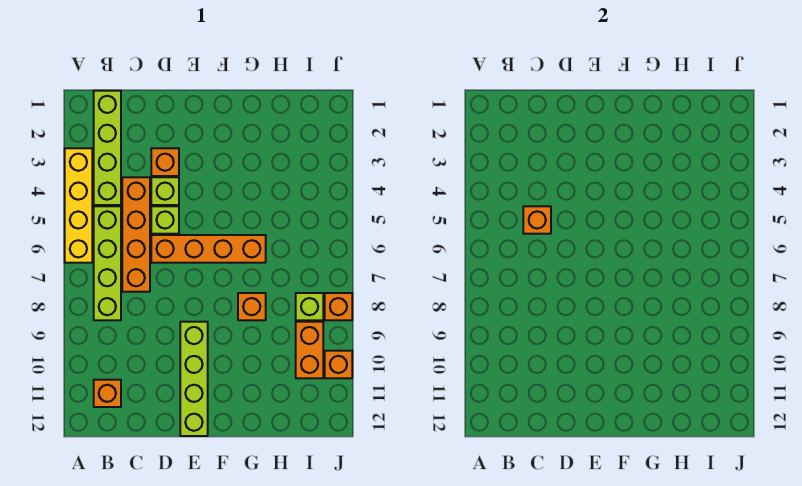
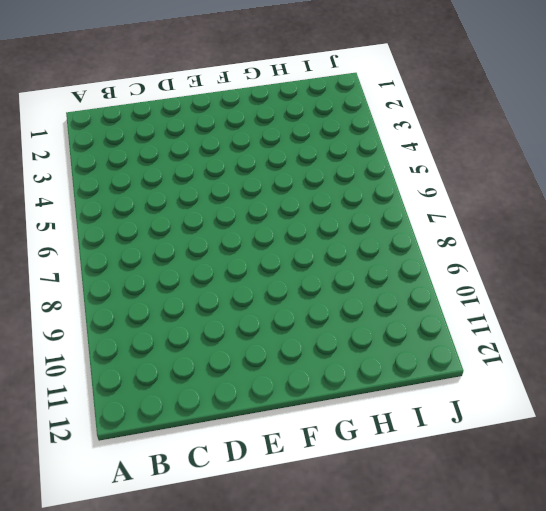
none -> yellow 1x4 brick [65,148,92,263]
none -> lime 1x4 brick [94,91,121,205]
none -> lime 1x4 brick [94,206,121,320]

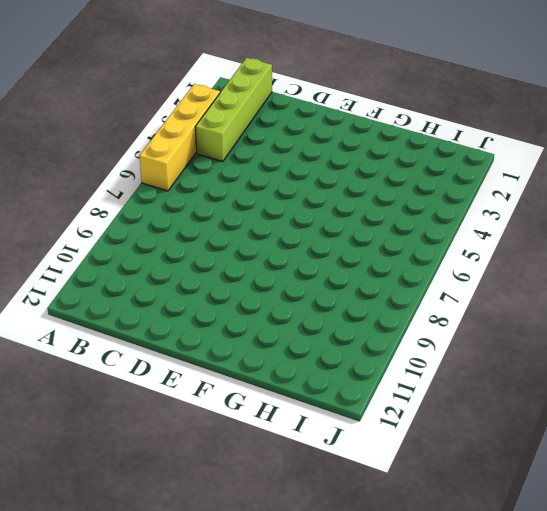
none -> lime 1x4 brick [94,206,121,320]
none -> orange 1x1 brick [94,380,121,407]
none -> orange 1x4 brick [122,177,150,292]

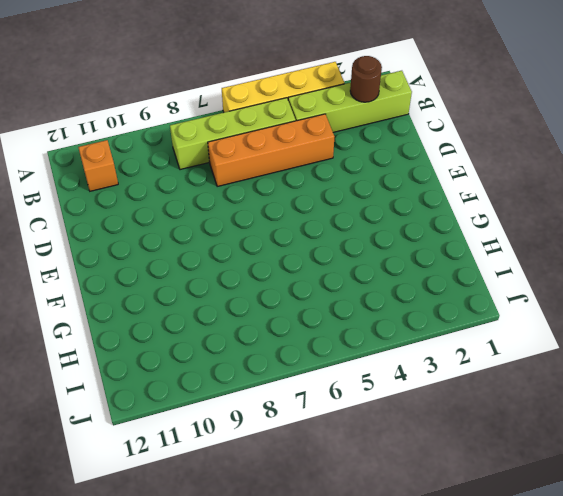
brown 1x1 round brick [350,56,382,102] -> none
none -> orange 1x1 brick [151,148,179,176]
none -> lime 1x1 brick [151,177,179,205]
none -> lime 1x1 brick [151,206,179,234]

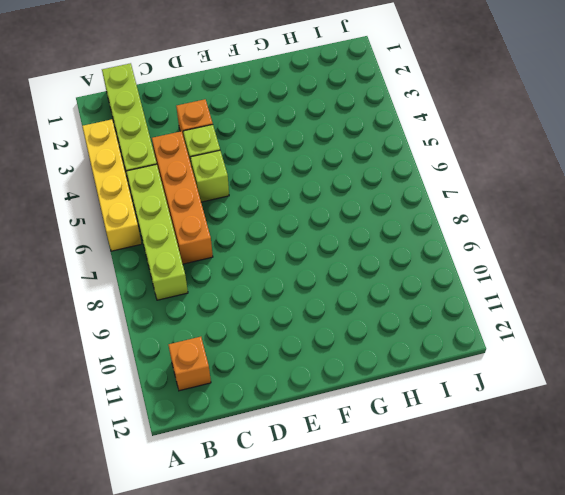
none -> orange 1x4 brick [151,235,266,263]
none -> lime 1x4 brick [180,322,208,436]
none -> orange 1x1 brick [238,293,266,320]

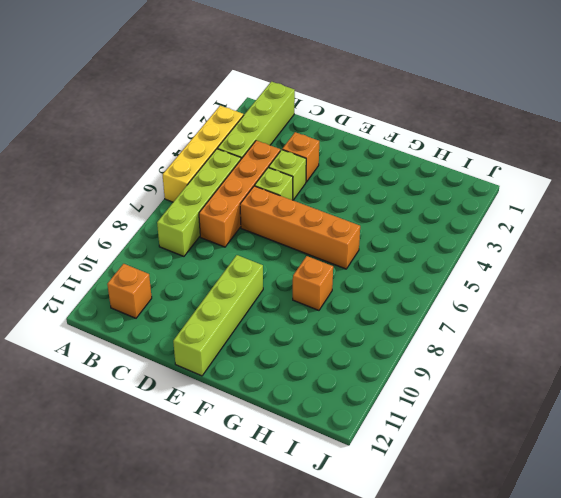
none -> lime 1x1 brick [296,293,323,320]
none -> orange 1x2 brick [296,322,323,378]
none -> orange 1x1 brick [325,293,352,320]

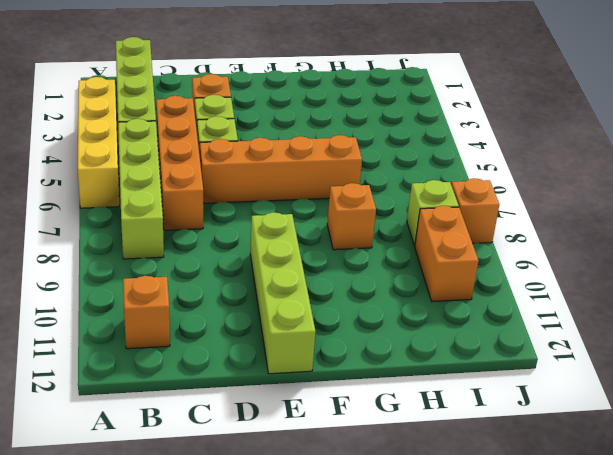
none -> orange 1x1 brick [325,351,352,378]
none -> orange 1x1 brick [523,206,551,234]

